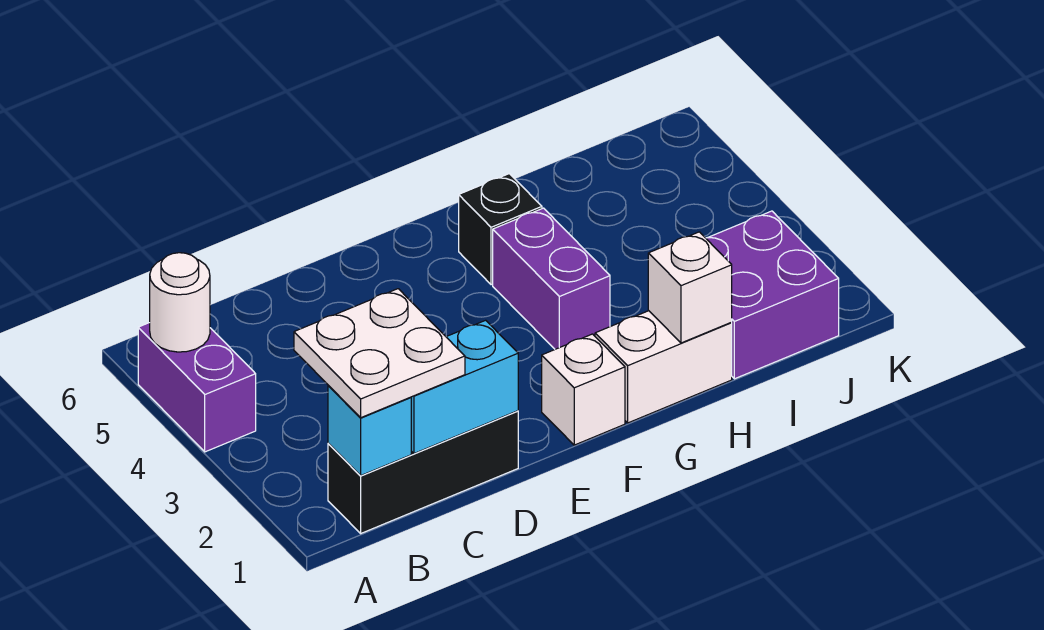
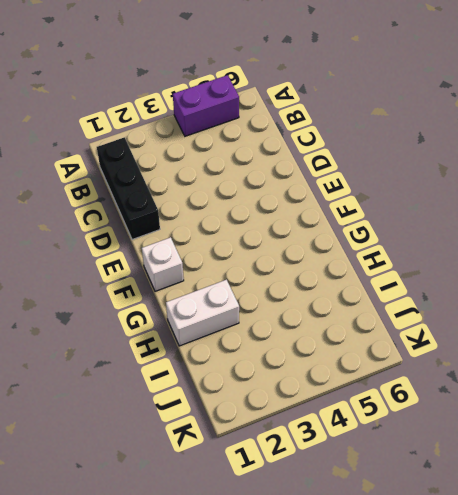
white 1x2 brick [166,279,239,346] -> white 1x2 brick turned to [595,311,732,423]
none -> purple 1x2 brick [493,208,610,349]
none -> black 1x1 brick [459,174,542,285]
none -> purple 2x2 brick [706,211,839,379]

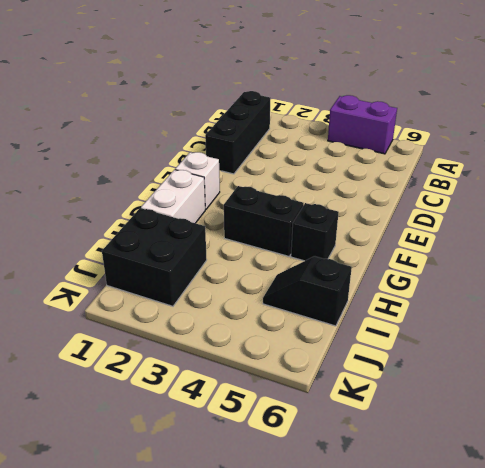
black 1x2 brick [224,186,304,256] -> purple 1x2 brick [493,208,610,349]
black 2x2 brick [102,208,207,306] -> purple 2x2 brick [706,211,839,379]
black 1x2 slope [263,256,352,326] -> none
none -> white 1x1 round brick [150,253,210,352]
none -> cyan 1x1 brick [328,385,411,475]
none -> cyan 1x2 brick [411,320,518,454]

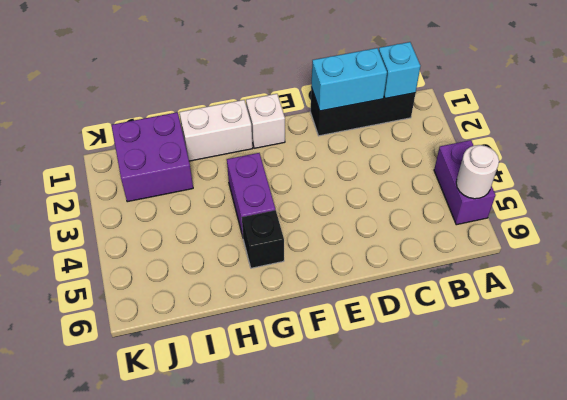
none -> white 1x1 brick [648,232,732,343]
none -> white 2x2 plate [294,289,465,418]

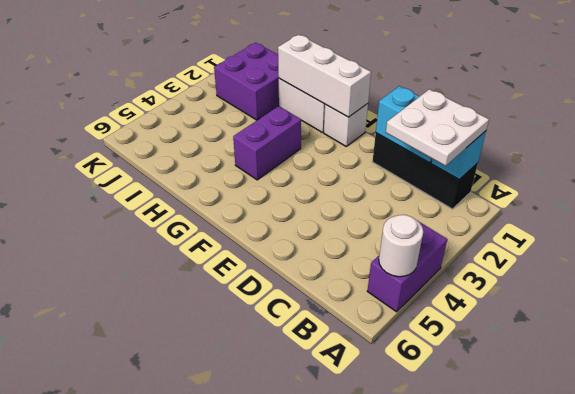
white 1x3 brick [278,35,371,117] -> white 1x1 brick [648,232,732,343]
none -> black 1x1 brick [459,174,542,285]

